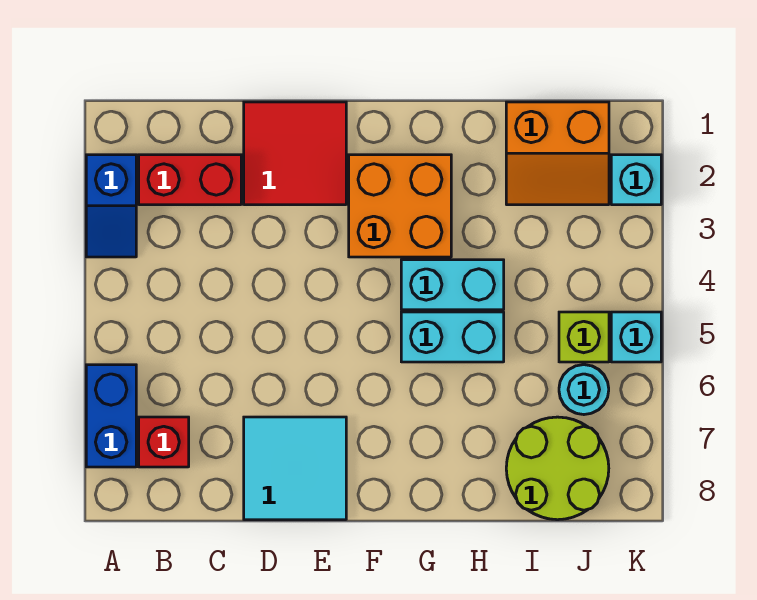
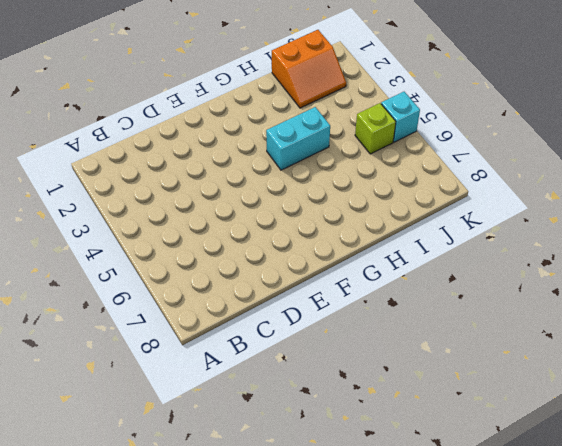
none -> blue 1x2 slope [86,155,136,257]
none -> blue 1x2 brick [86,365,136,467]
none -> red 1x2 brick [139,155,241,205]

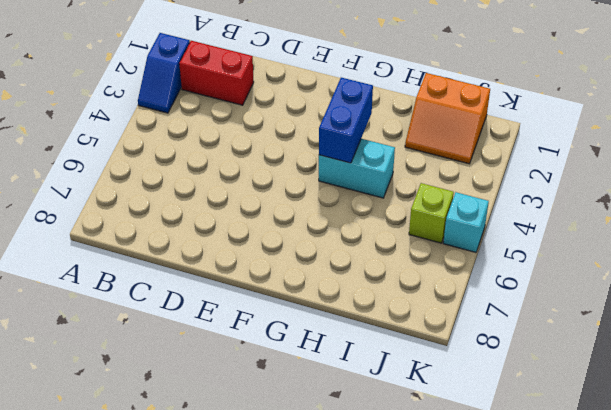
blue 1x2 brick [319,78,373,163] -> blue 1x2 brick moved to [86,365,136,467]
none -> red 1x1 brick [139,417,189,467]
none -> red 2x2 tile [244,102,346,205]
none -> cyan 2x2 tile [244,417,346,520]

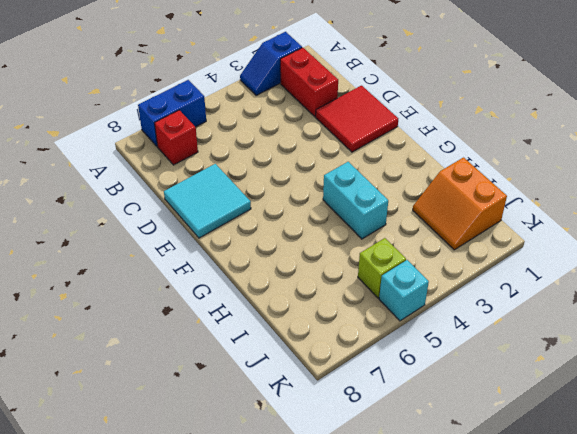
none -> orange 2x2 brick [349,155,451,257]
none -> cyan 1x2 brick [401,312,504,362]
none -> lime 2x2 round brick [506,417,609,520]

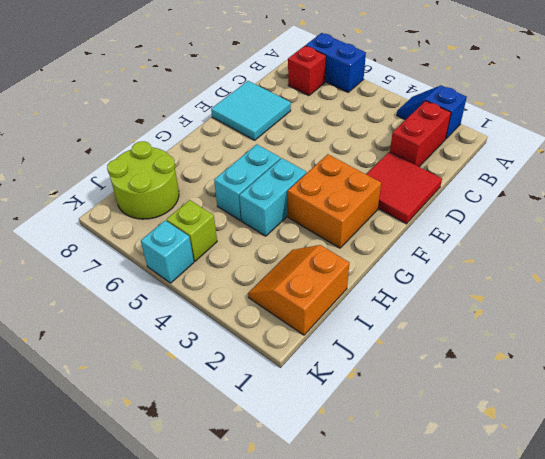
none -> cyan 1x1 round brick [559,365,609,415]
none -> cyan 1x1 brick [611,155,661,205]

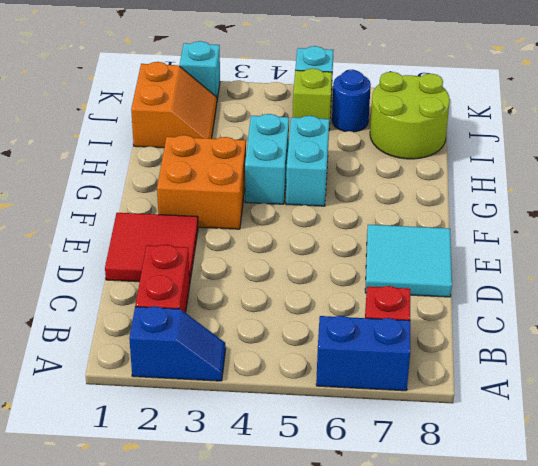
blue 1x1 round brick [332,70,371,132] -> cyan 1x1 round brick [559,365,609,415]

